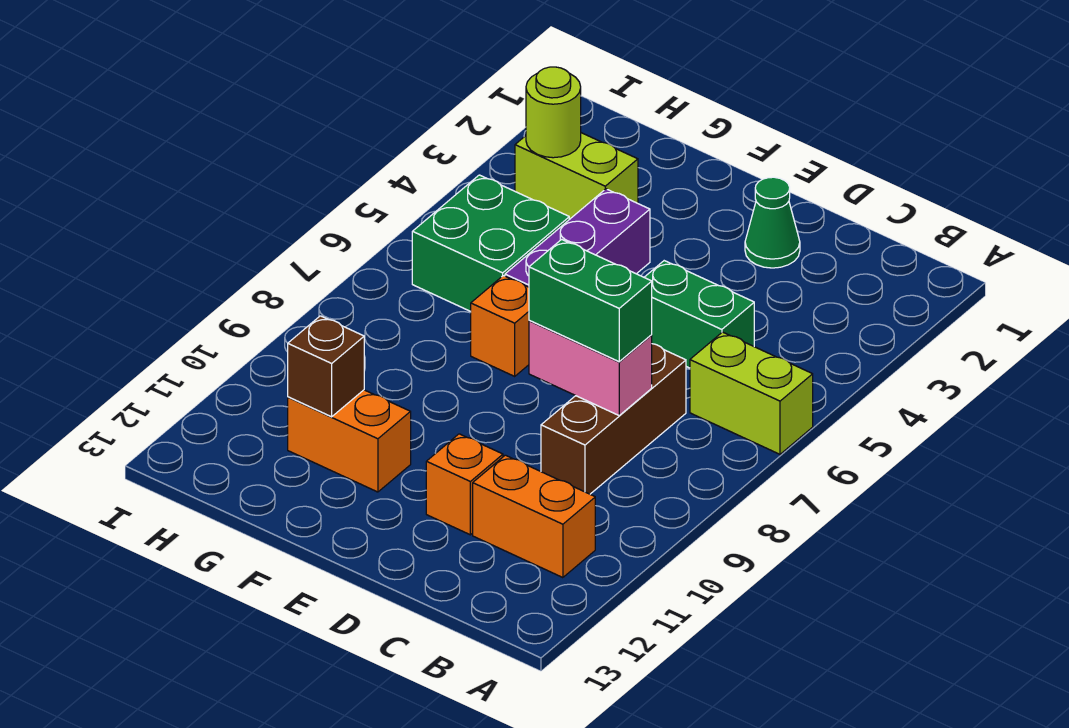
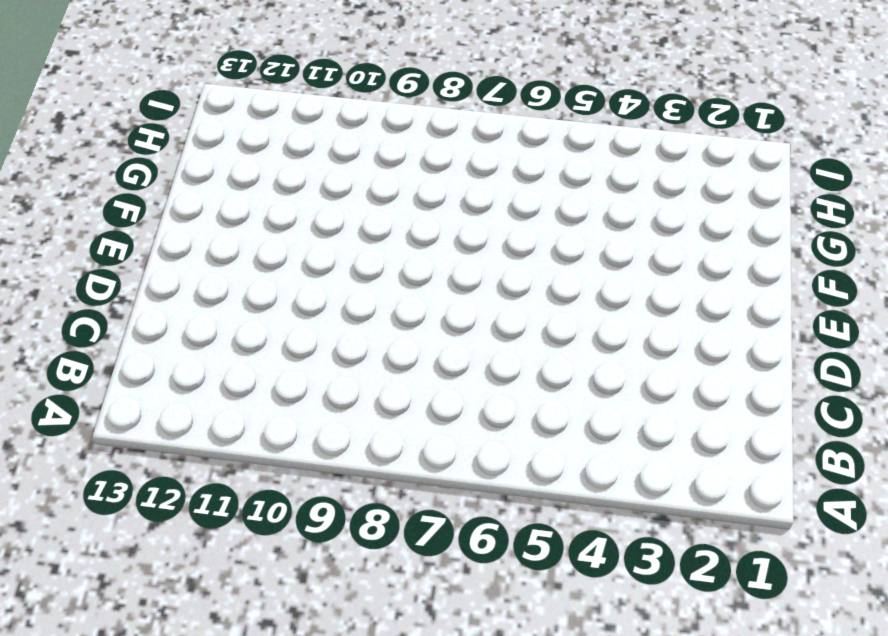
none -> lime 1x2 brick [690,332,813,454]
none -> orange 1x2 brick [473,455,595,578]
none -> green 1x2 brick [644,261,754,368]

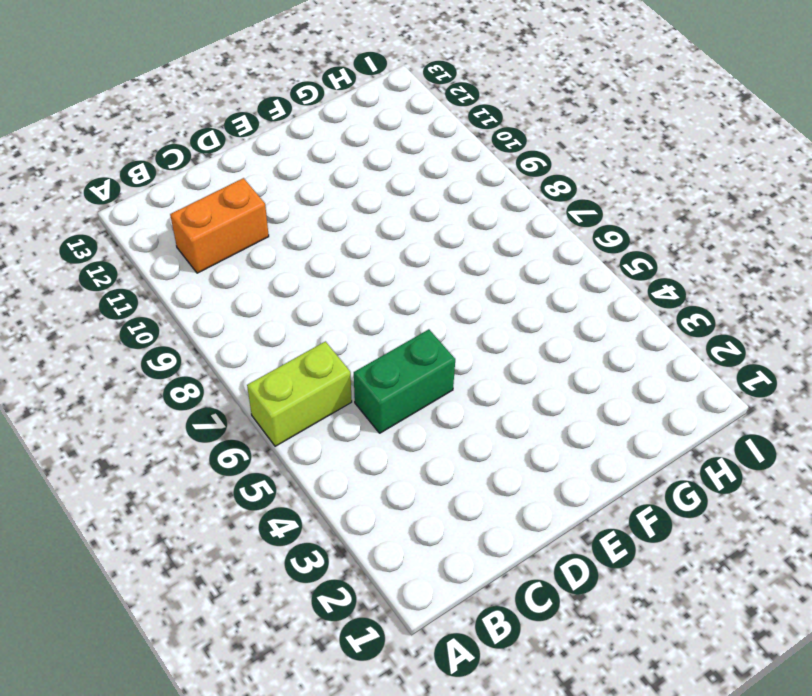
none -> brown 1x3 brick [541,344,686,494]
none -> green 1x1 cone [745,177,800,268]
none -> orange 1x1 brick [426,434,503,535]

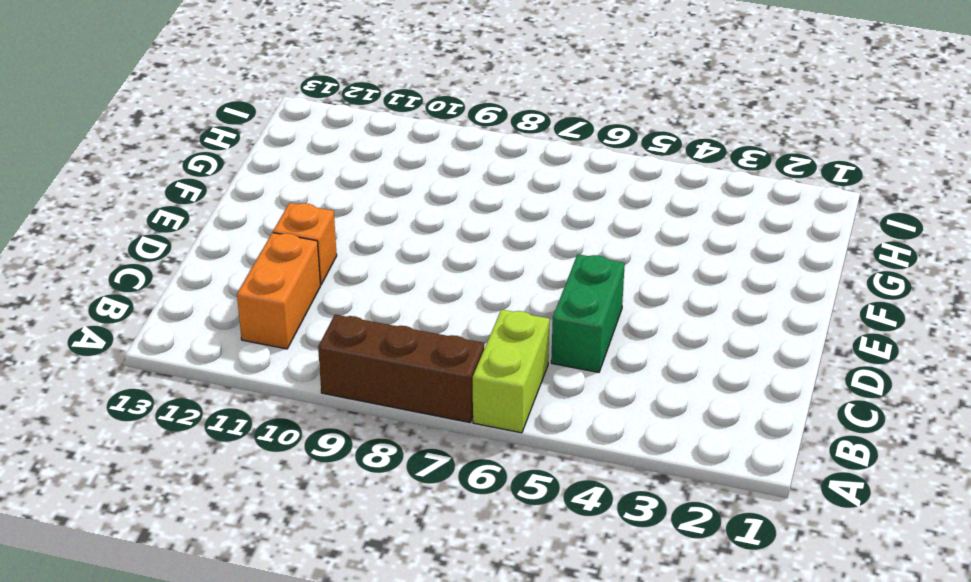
brown 1x3 brick [318,315,484,422] -> brown 1x3 brick moved to [541,344,686,494]
none -> green 1x1 cone [745,177,800,268]
none -> purple 1x3 brick [505,189,650,287]
none -> orange 1x1 brick [471,276,529,376]

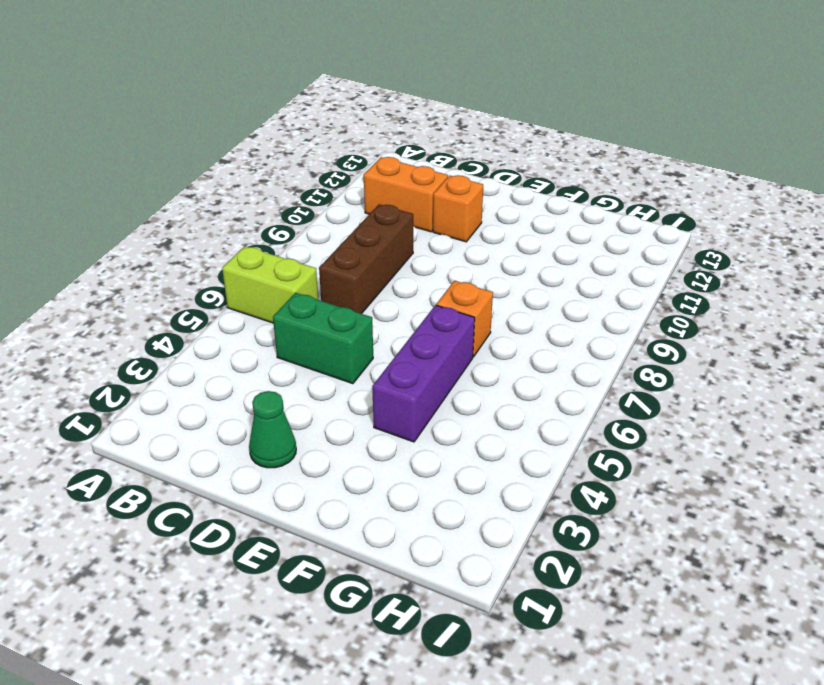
none -> orange 1x2 brick [288,390,411,492]
none -> lime 1x2 brick [515,133,638,219]
none -> green 2x2 brick [412,175,569,311]

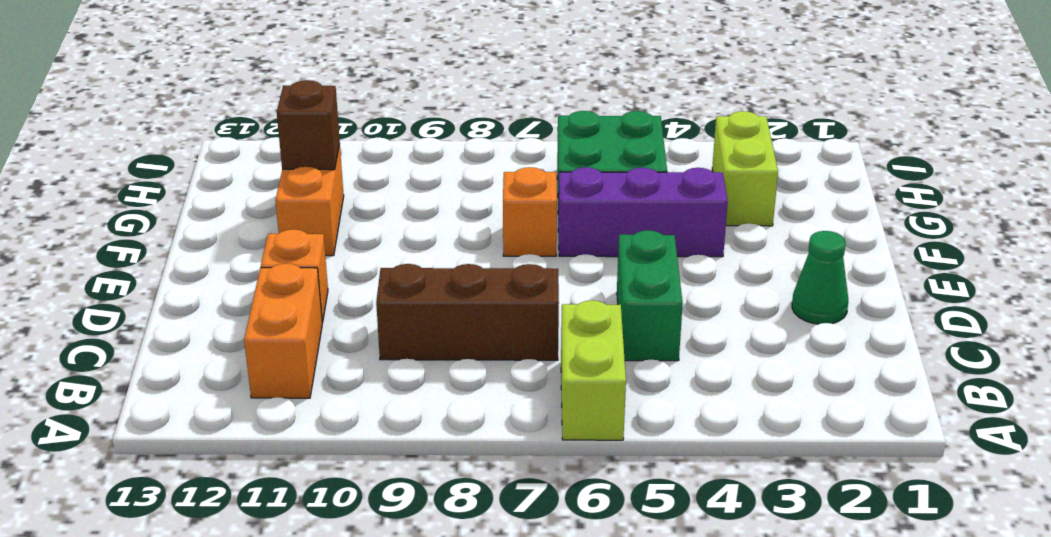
none -> pink 1x2 brick [529,321,652,415]
none -> lime 1x1 round brick [526,67,581,158]
none -> green 1x2 brick [529,239,652,362]

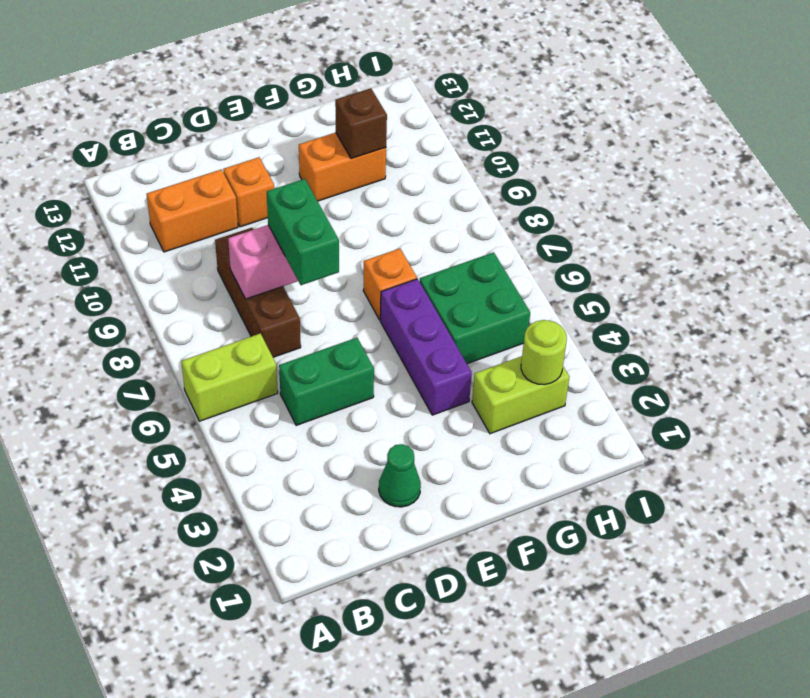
green 1x2 brick [267,179,339,285] -> green 1x2 brick turned to [529,239,652,362]

